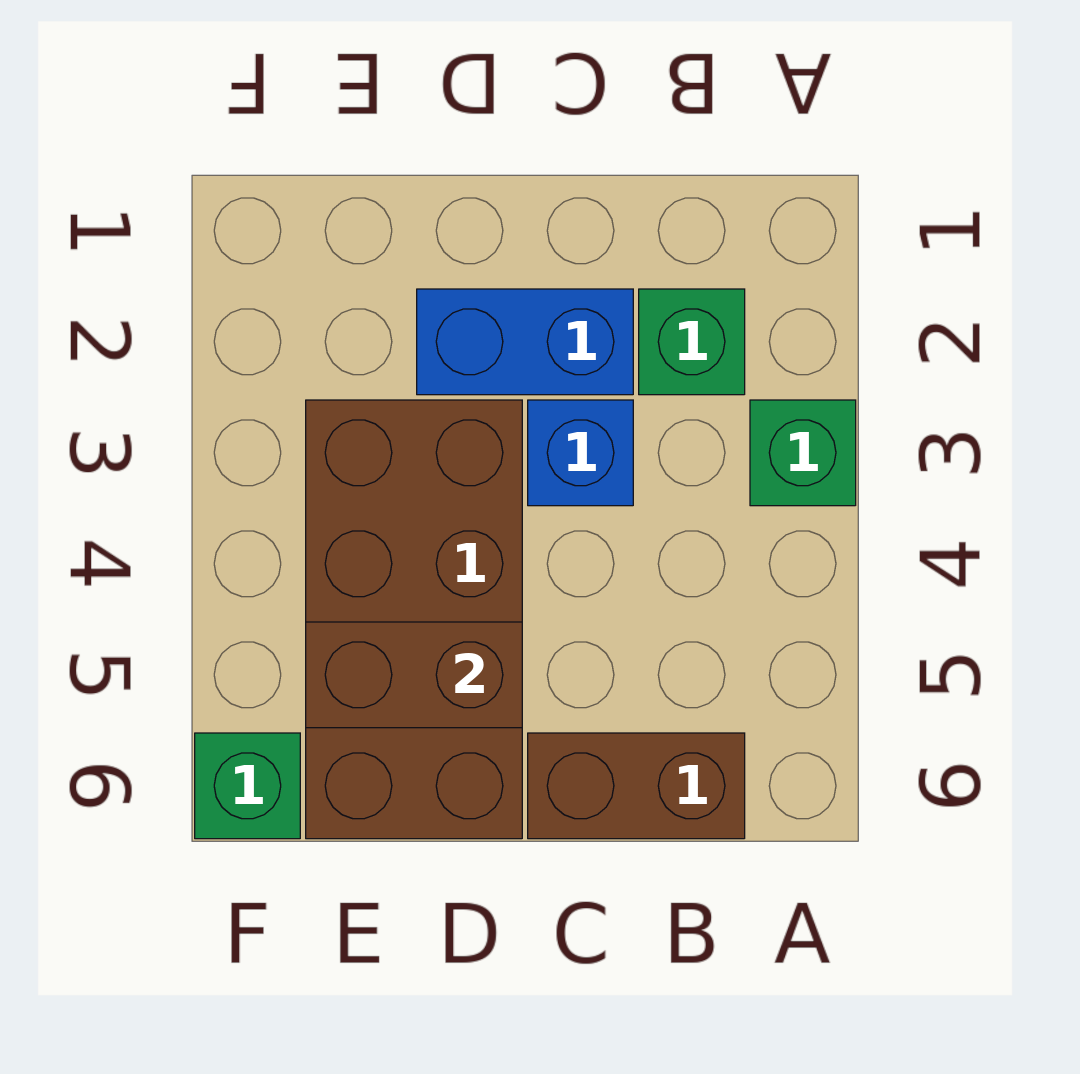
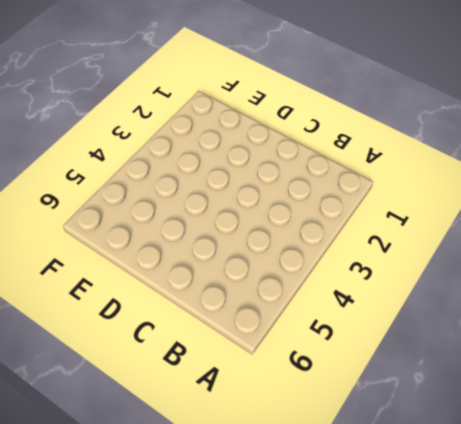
none -> green 1x1 brick [750,400,856,506]
none -> green 1x1 brick [639,289,745,395]

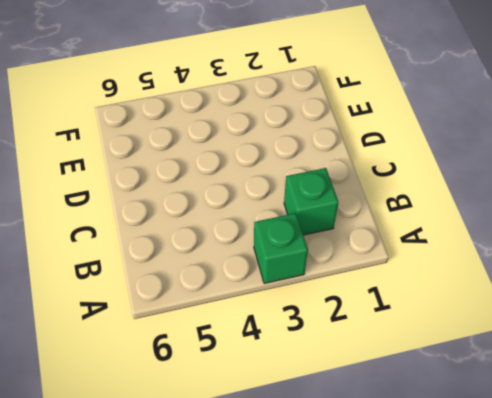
none -> brown 1x2 brick [528,733,745,839]
none -> blue 1x2 brick [417,289,633,395]

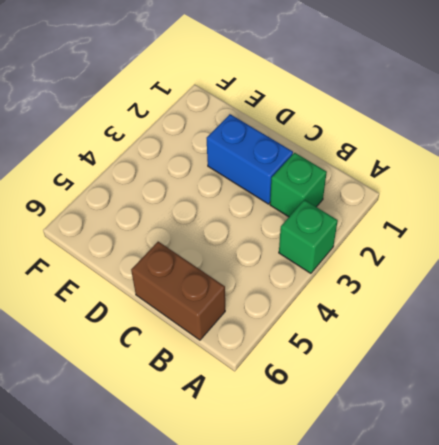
none -> blue 1x1 brick [528,400,633,506]
none -> brown 2x4 brick [306,400,522,839]

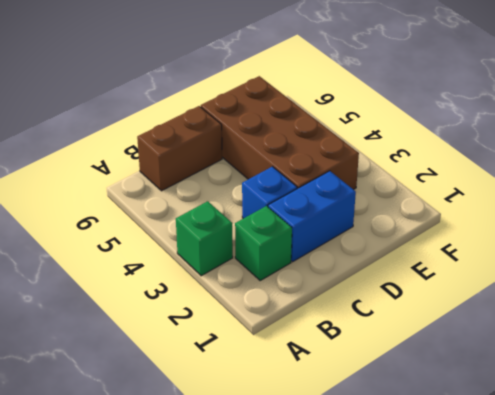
none -> green 1x1 brick [195,733,300,839]
none -> brown 1x2 brick [306,622,522,728]

